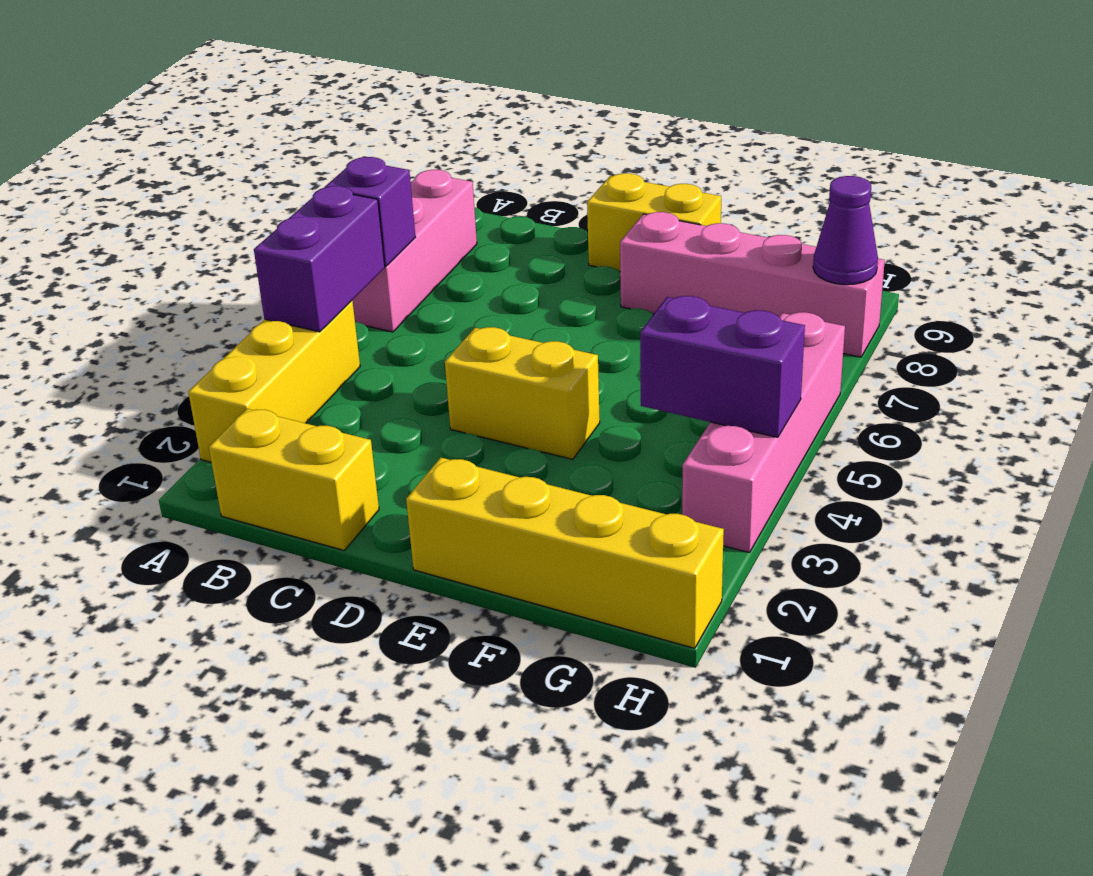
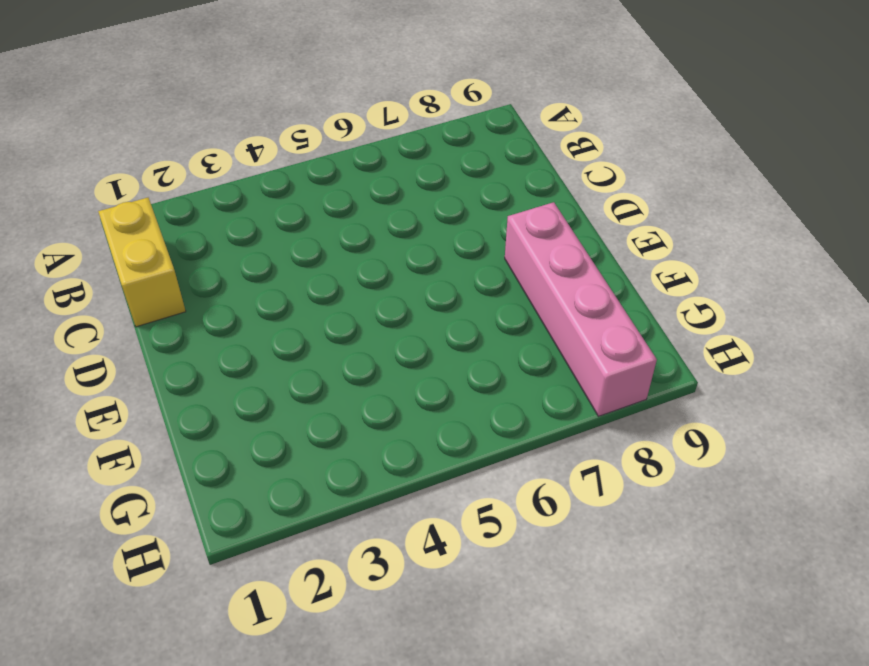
none -> yellow 1x3 brick [188,301,360,462]
none -> pink 1x3 brick [352,170,477,332]
none -> yellow 1x2 brick [445,327,600,459]

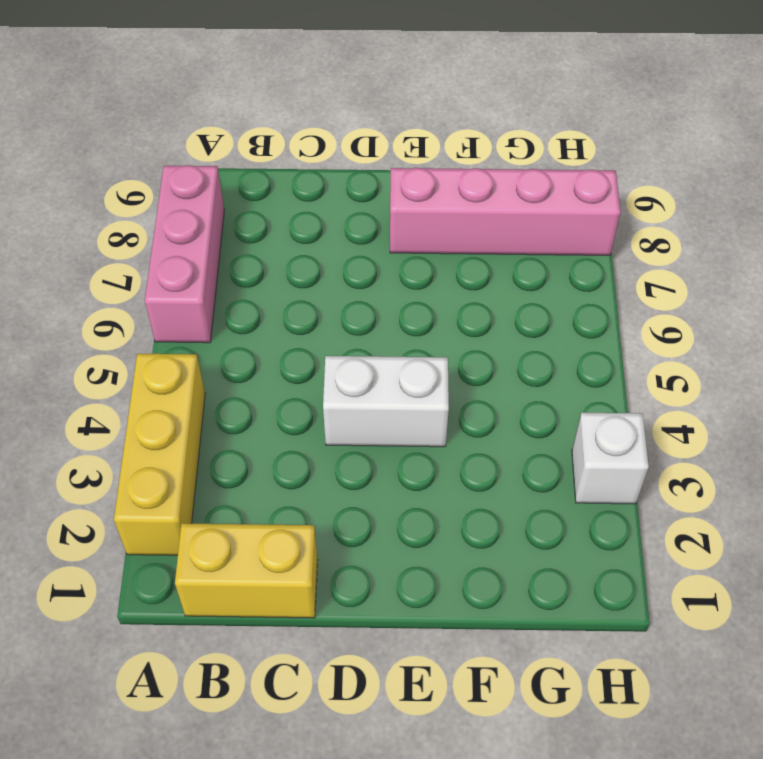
white 1x2 brick [323,356,449,447] -> yellow 1x2 brick [445,327,600,459]
white 1x1 brick [572,413,649,504] -> pink 1x4 brick [682,312,845,553]
none -> yellow 1x2 brick [587,173,721,272]
none -> yellow 1x4 brick [406,457,724,648]
none -> purple 1x2 brick [254,186,385,332]

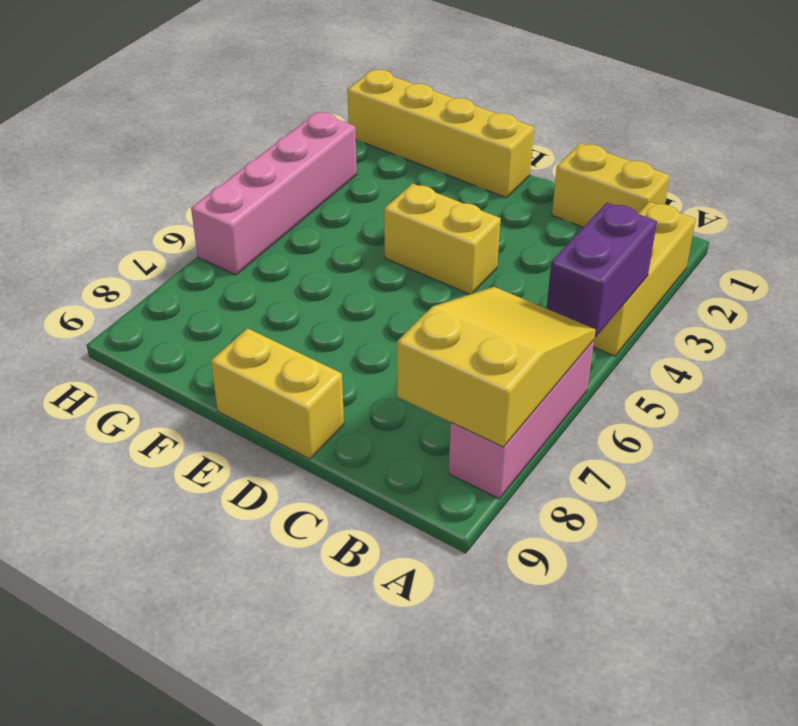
yellow 2x3 slope [397,287,596,447] -> purple 1x1 brick [325,157,416,266]
none -> pink 1x4 brick [620,212,885,357]
none -> purple 1x2 brick [640,296,805,437]
none -> purple 1x1 cone [813,176,878,285]

